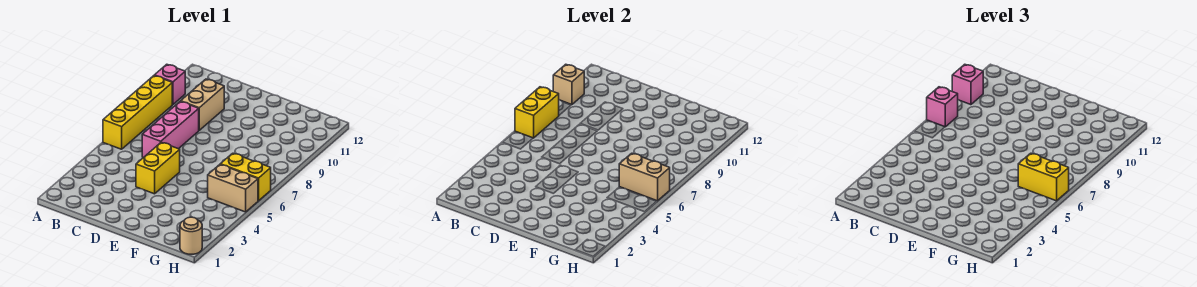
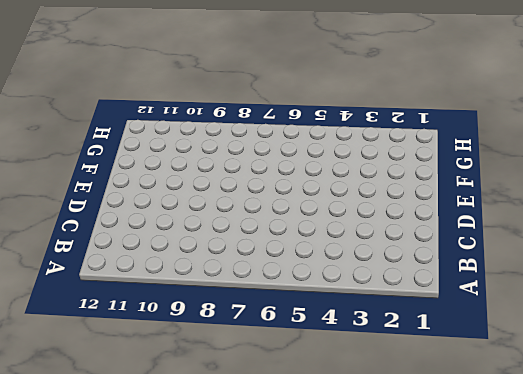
none -> yellow 1x4 brick [103,76,172,149]
none -> pink 1x1 brick [154,64,185,105]
none -> pink 1x3 brick [142,101,199,158]

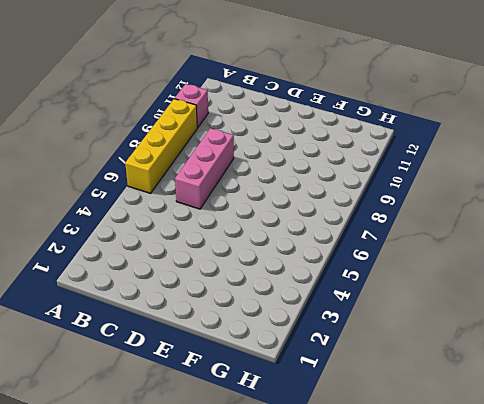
none -> tan 1x2 brick [181,79,224,130]
none -> yellow 1x2 brick [136,142,180,194]
none -> tan 1x2 brick [208,165,258,212]

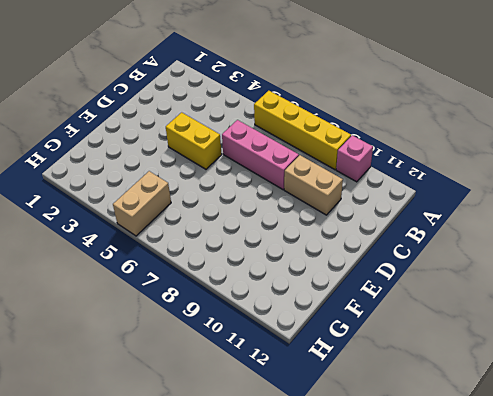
none -> yellow 1x2 brick [220,153,271,201]
none -> tan 1x1 round brick [180,217,202,254]
none -> yellow 1x2 brick [515,87,559,138]

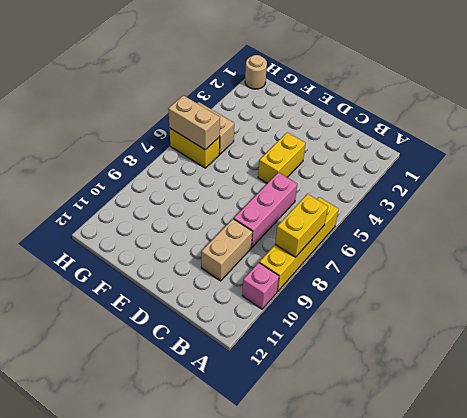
none -> tan 1x1 brick [553,64,584,105]
none -> pink 1x1 brick [927,87,958,127]
none -> pink 1x1 brick [952,64,983,105]

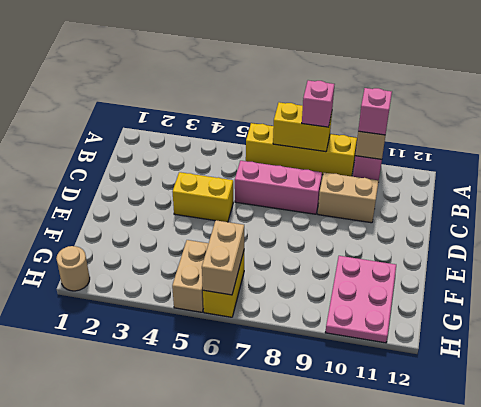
pink 2x3 plate [325,256,396,343] -> none
none -> yellow 1x2 brick [1018,153,1069,201]

